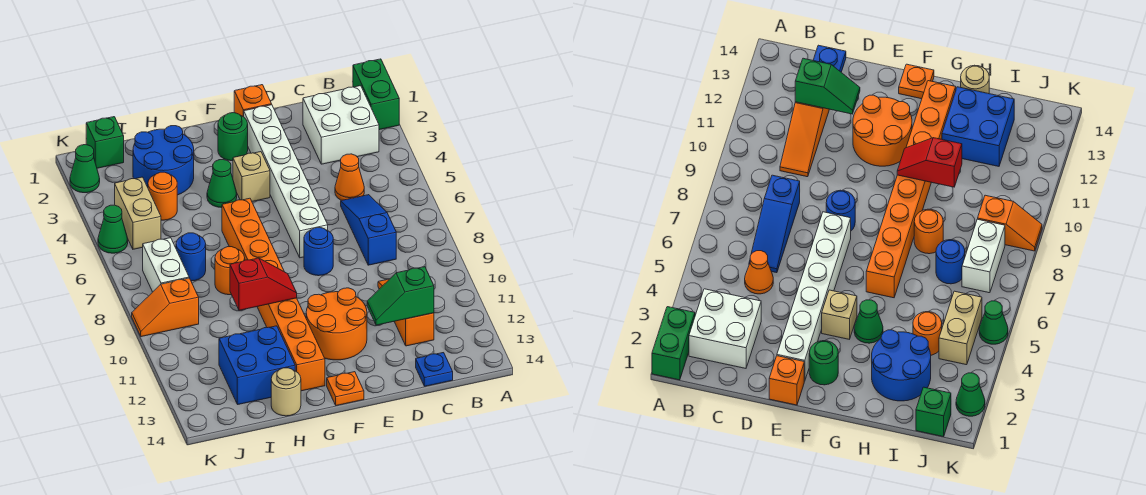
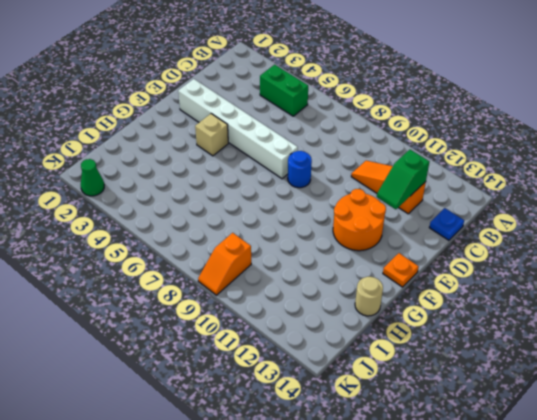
green 1x2 brick [260,65,308,116] -> green 1x2 brick moved to [353,59,399,130]
none -> white 2x2 brick [303,86,379,164]
none -> orange 1x1 cone [335,154,364,200]
none -> blue 1x3 slope [341,195,396,265]

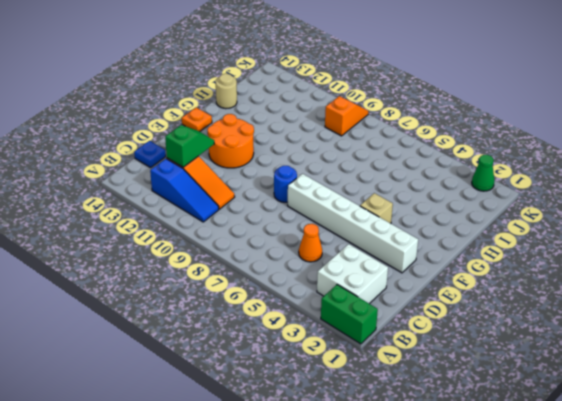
blue 1x3 slope [150,159,219,222] -> blue 1x3 slope moved to [341,195,396,265]
none -> orange 1x1 brick [234,85,272,117]
none -> green 1x1 round brick [218,113,248,161]
none -> green 1x1 cone [207,160,237,208]

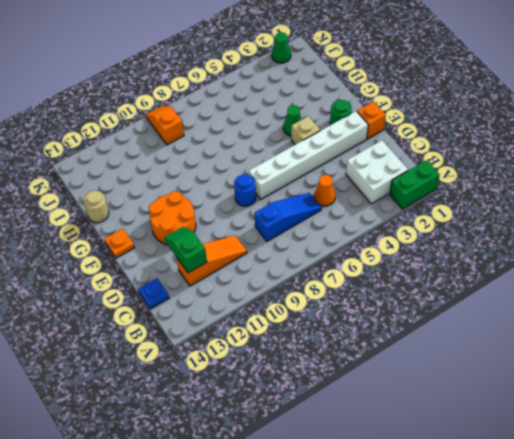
none -> orange 1x8 brick [222,198,325,391]
none -> blue 2x2 round brick [133,126,194,195]
none -> orange 1x1 round brick [215,247,245,295]

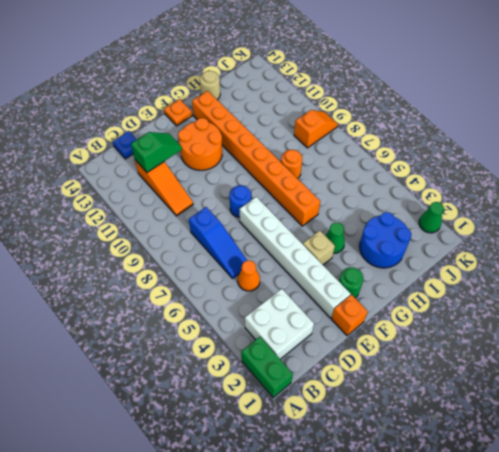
none -> blue 2x2 brick [219,326,295,404]
none -> orange 1x1 round brick [148,172,177,220]
none -> blue 1x1 round brick [176,233,206,281]

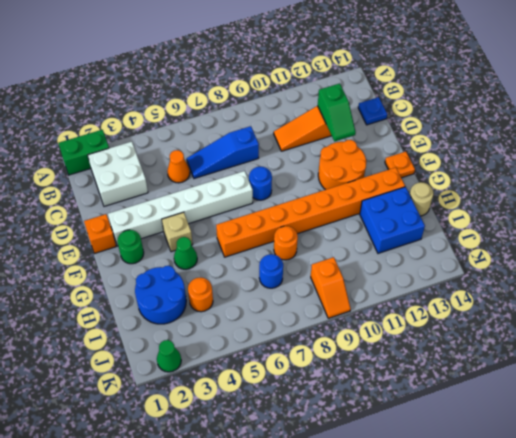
none -> green 1x1 brick [86,117,124,168]
none -> tan 1x2 brick [115,177,161,249]
none -> white 1x2 brick [143,238,189,292]

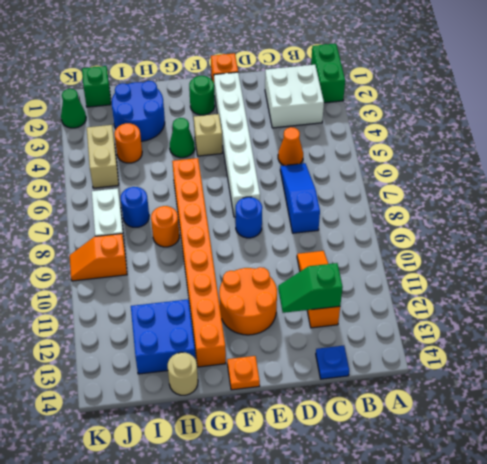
none -> green 1x1 cone [98,205,128,253]
none -> red 1x2 slope [230,258,297,310]

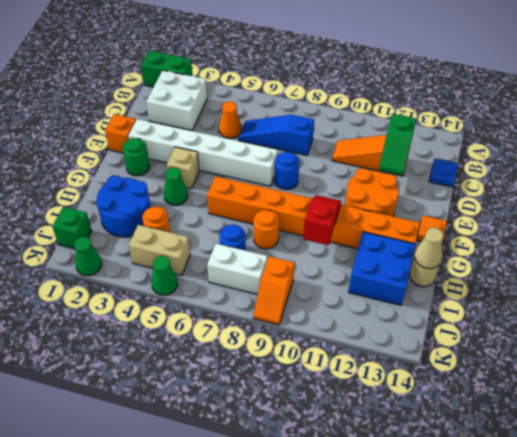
tan 1x1 cone [415,228,443,269] -> none

